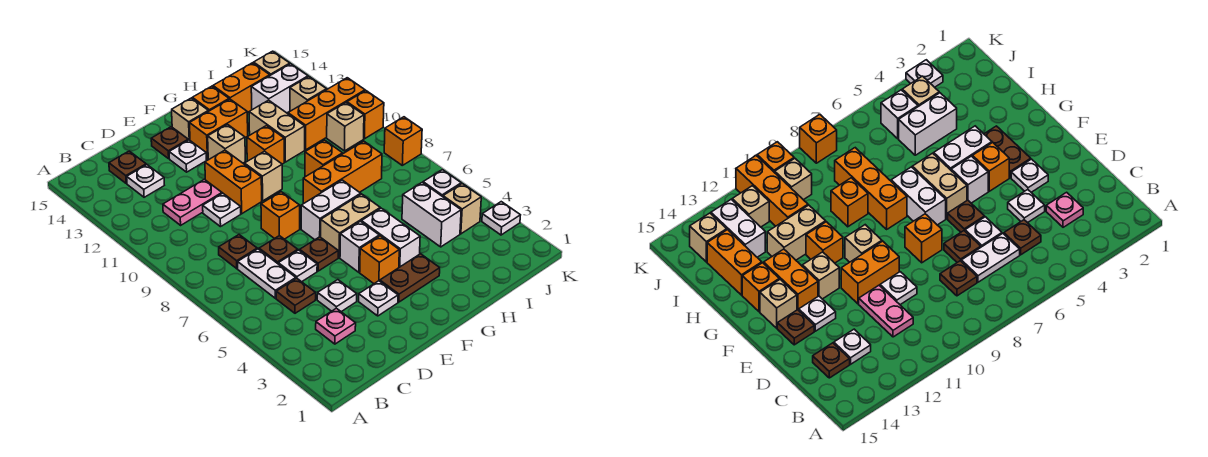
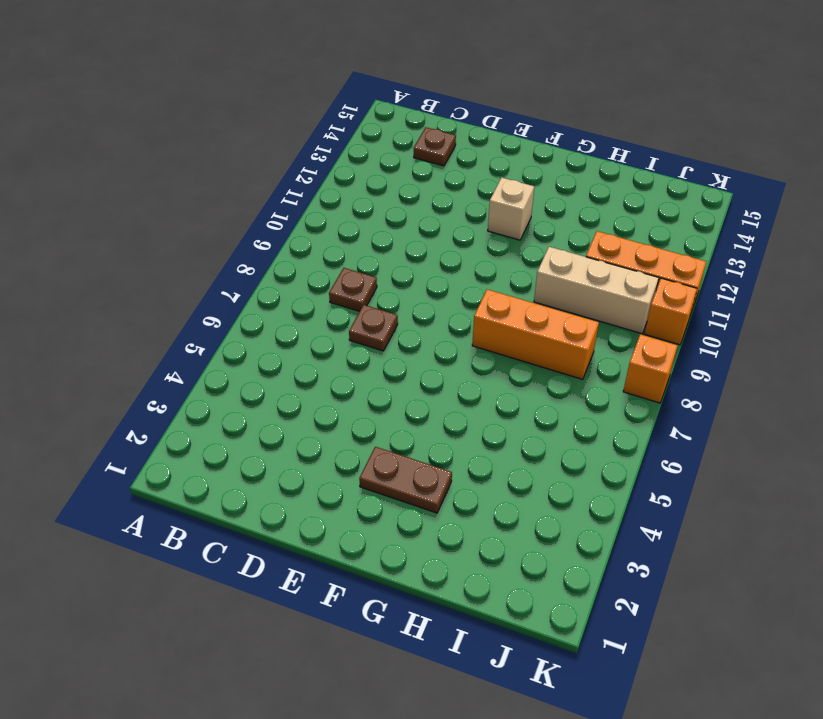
tan 1x3 brick [534,247,659,334] -> tan 1x1 brick [327,103,364,151]
none -> pink 1x1 plate [316,308,356,344]
none -> brown 1x1 plate [276,278,316,313]
none -> white 1x2 plate [238,249,296,298]
none -> pink 1x2 plate [163,179,222,225]

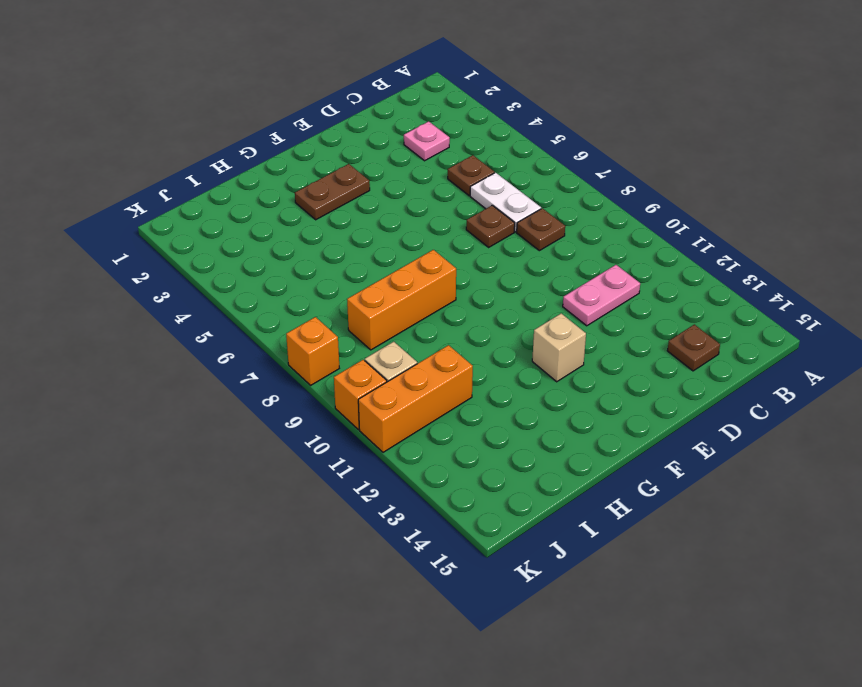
none -> white 1x1 plate [127,165,164,197]
none -> white 1x1 plate [317,280,357,312]
none -> white 1x1 plate [278,250,317,282]
none -> white 1x1 plate [203,193,241,227]

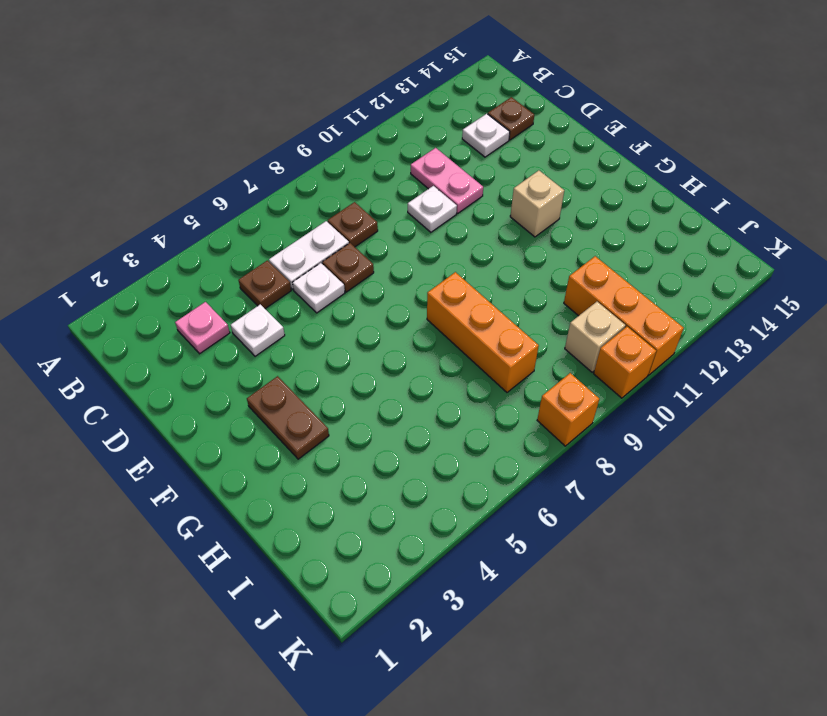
none -> white 1x1 plate [359,281,398,316]
none -> brown 1x1 plate [300,237,338,271]
none -> orange 1x1 brick [261,192,300,239]
none -> orange 1x2 brick [205,150,262,214]

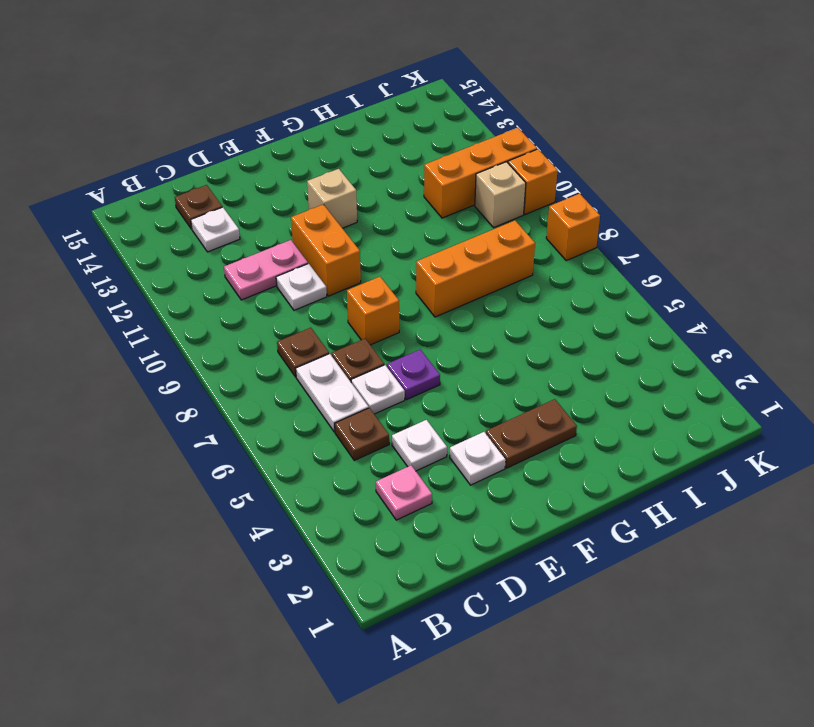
purple 1x1 plate [387,350,440,400] -> brown 1x1 plate [300,237,338,271]
none -> white 1x1 plate [169,140,207,172]
none -> brown 1x1 plate [151,127,188,159]
none -> orange 1x1 brick [360,236,399,284]
none -> white 1x1 brick [340,221,379,272]

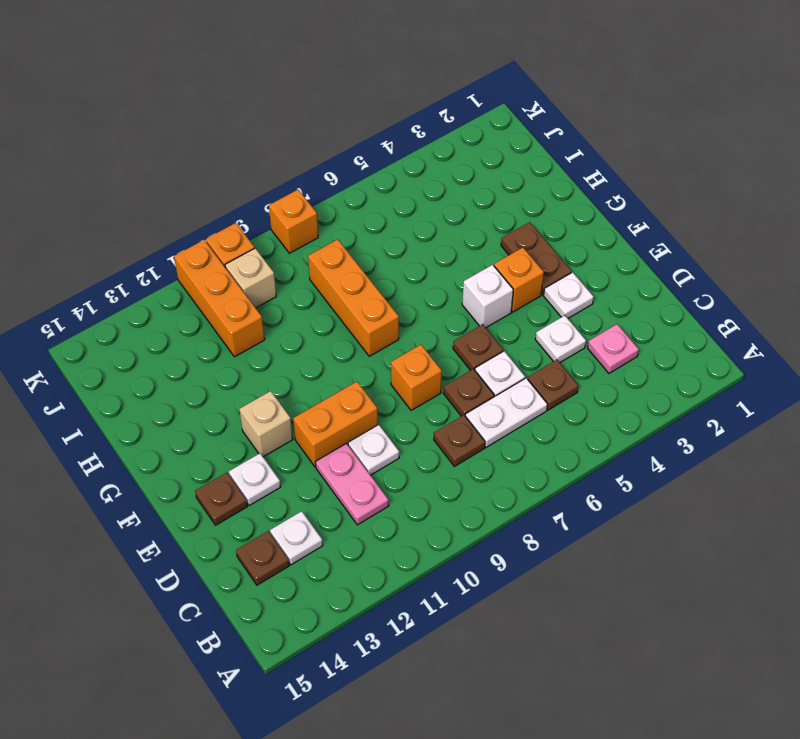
none -> tan 1x2 brick [321,194,380,258]
none -> white 1x2 brick [301,180,361,240]
none -> tan 1x1 brick [245,151,282,201]
none -> orange 1x2 brick [190,99,248,160]

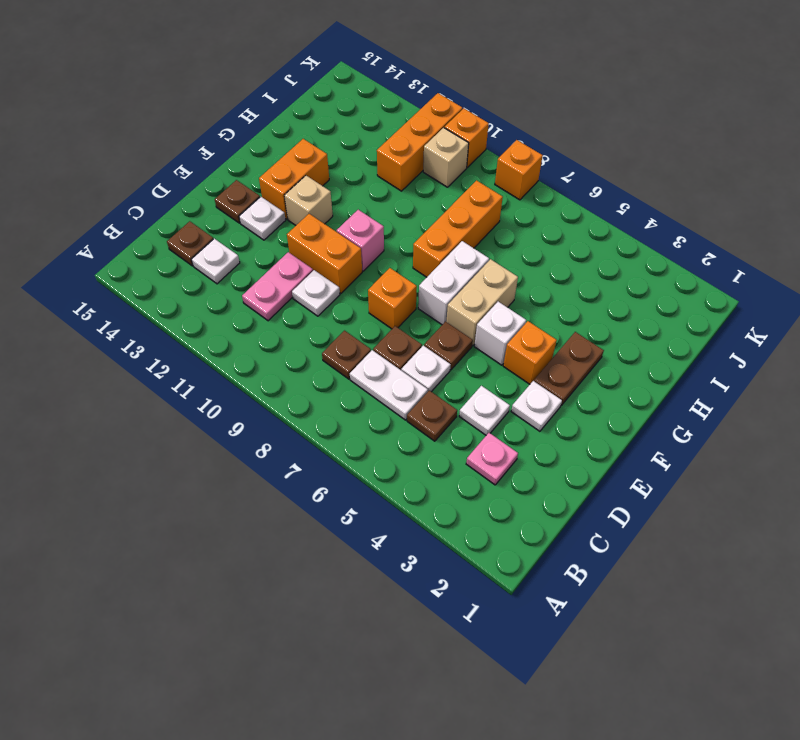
pink 1x1 brick [337,210,384,271] -> tan 1x1 brick [245,151,282,201]
none -> tan 1x1 brick [172,98,208,140]
none -> white 1x2 brick [361,208,420,267]
none -> orange 1x1 brick [247,126,284,164]
none -> orange 1x1 brick [192,86,229,111]

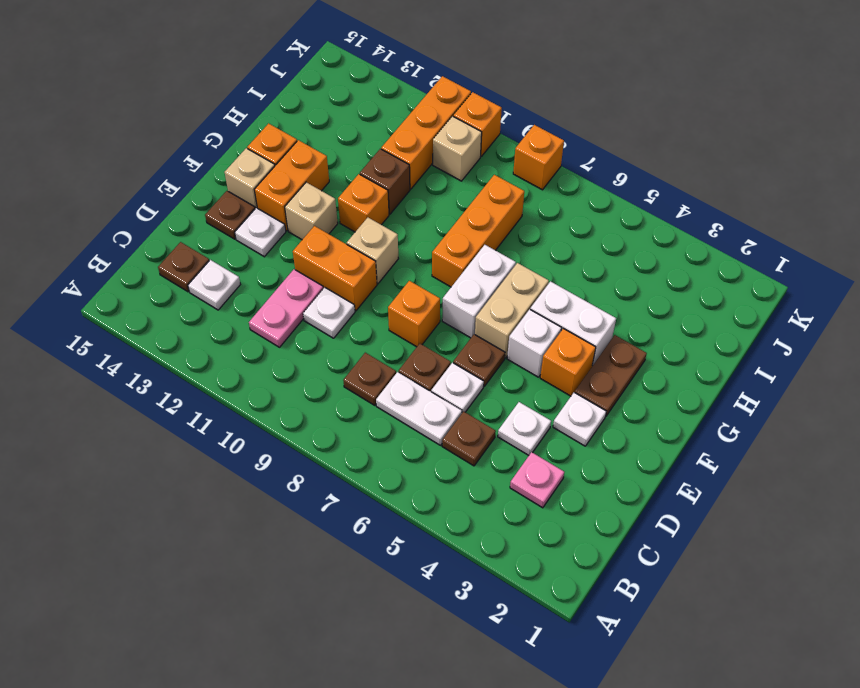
brown 1x1 brick [360,149,410,214] -> tan 1x2 brick [249,100,305,162]
none -> orange 1x1 brick [305,140,343,177]
none -> orange 1x2 brick [213,63,270,113]
none -> white 1x2 brick [402,182,461,247]
none -> white 1x2 brick [251,64,308,113]

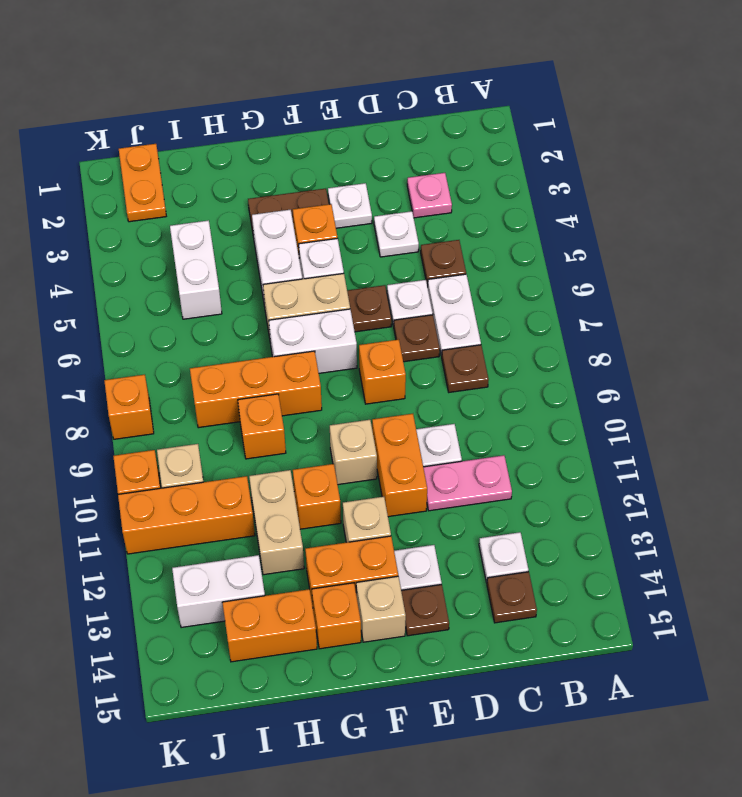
orange 1x2 plate [119,144,166,222] -> none
none -> tan 1x1 brick [443,184,481,234]
none -> white 1x1 brick [423,170,461,197]
none -> tan 1x1 brick [290,77,327,111]
none -> tan 1x1 brick [254,51,290,75]

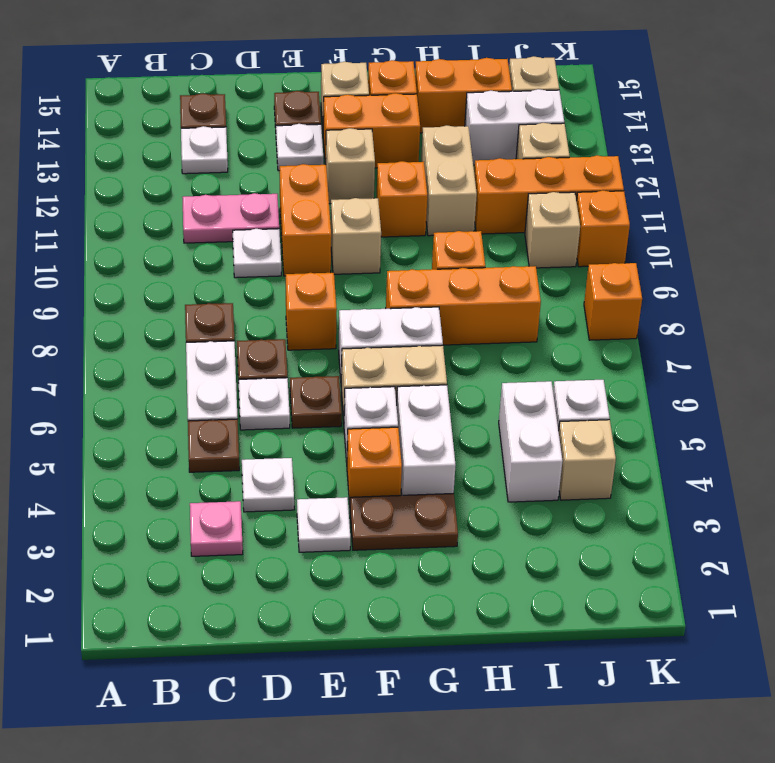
none -> white 1x1 plate [482,202,520,235]

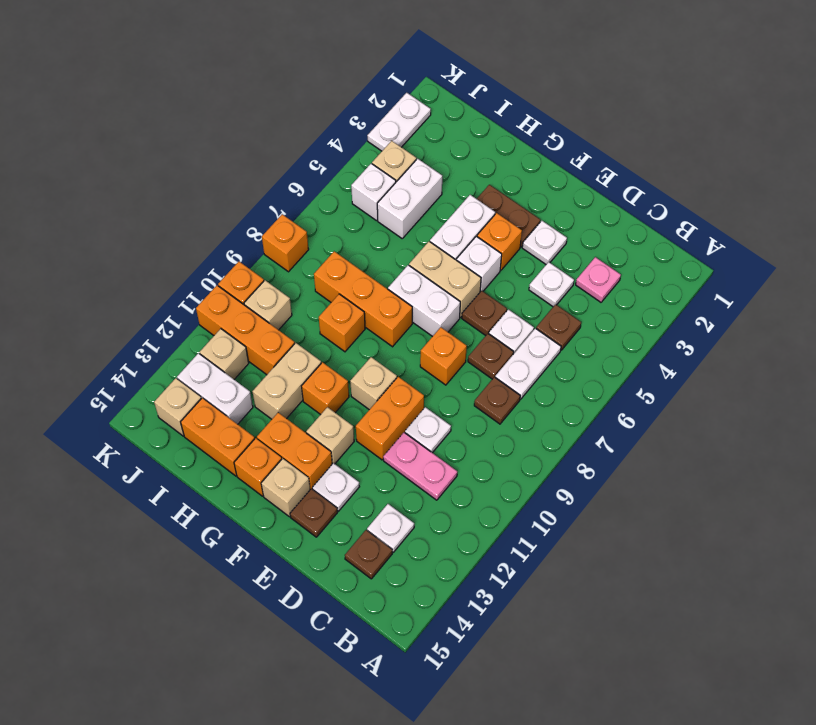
white 1x2 plate [367,93,431,151] -> white 1x1 plate [482,202,520,235]

